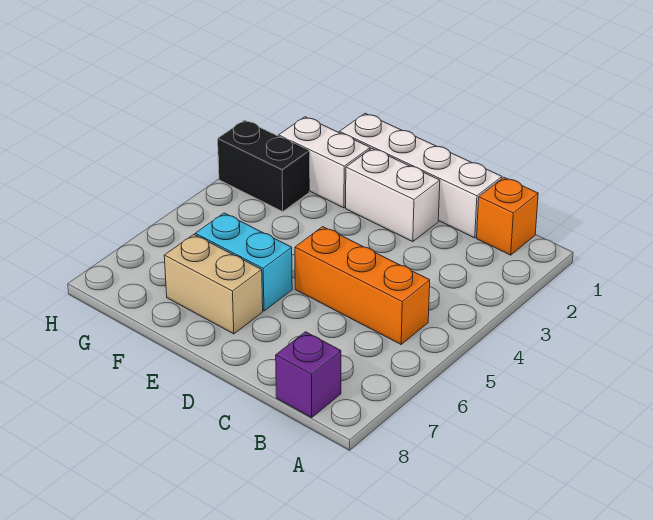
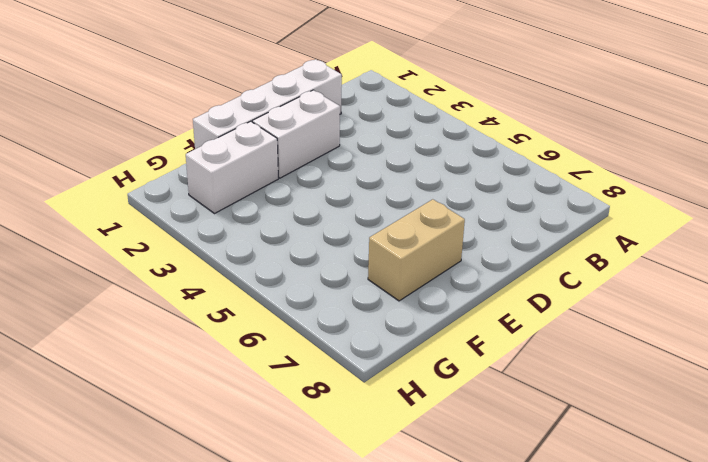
none -> orange 1x1 brick [477,177,538,255]
none -> orange 1x3 brick [295,227,430,344]

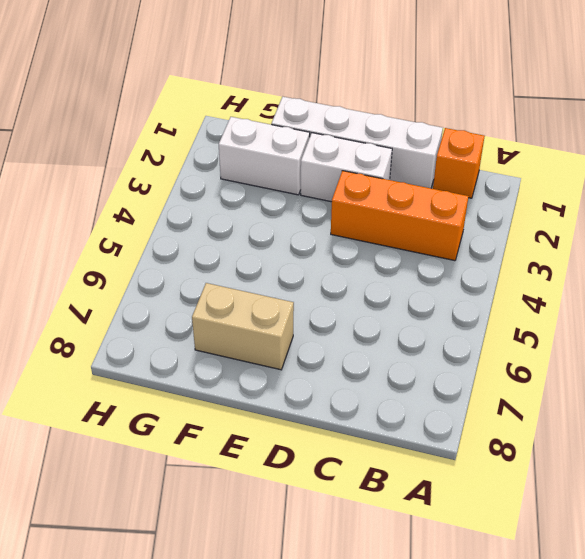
orange 1x3 brick [331,171,469,261] -> orange 1x3 brick moved to [295,227,430,344]
none -> purple 1x1 brick [276,332,341,417]
none -> cyan 1x2 brick [195,213,292,311]

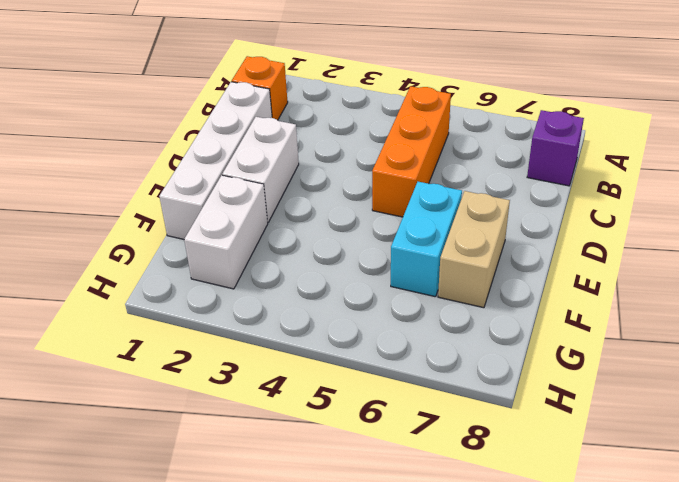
none -> black 1x2 brick [218,120,309,211]

